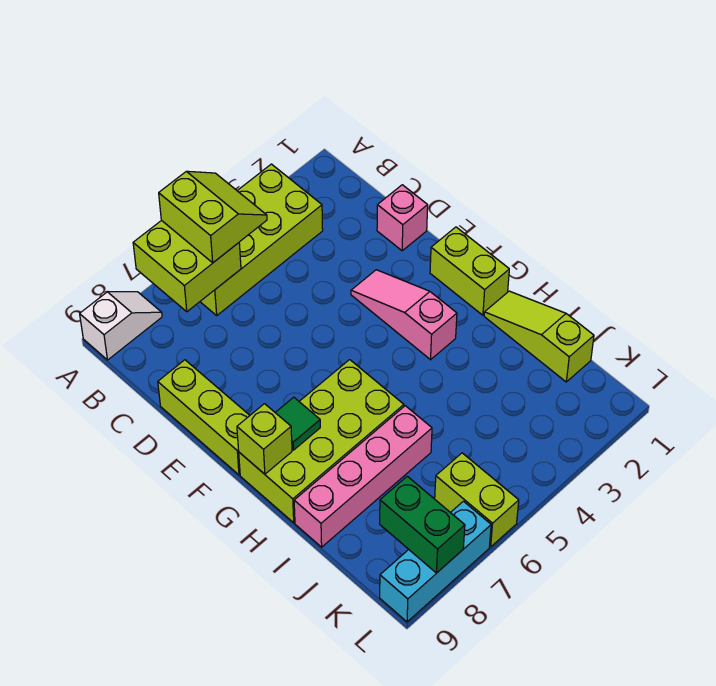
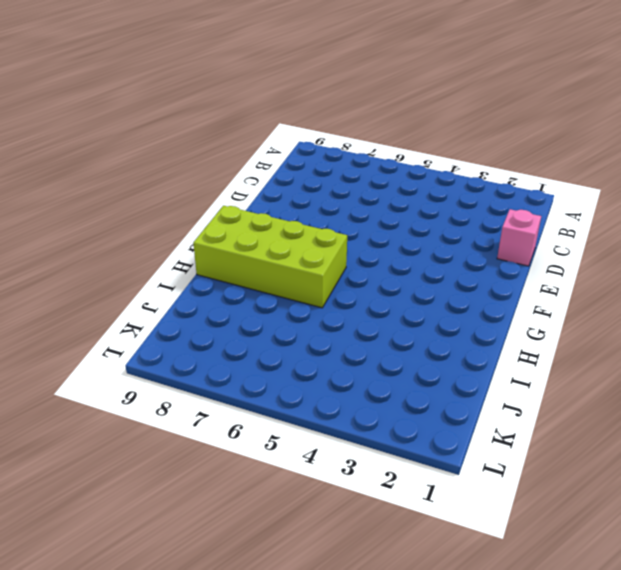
none -> lime 2x4 brick [200,164,323,315]
none -> white 1x2 slope [80,292,162,360]
none -> lime 1x3 brick [158,360,250,475]

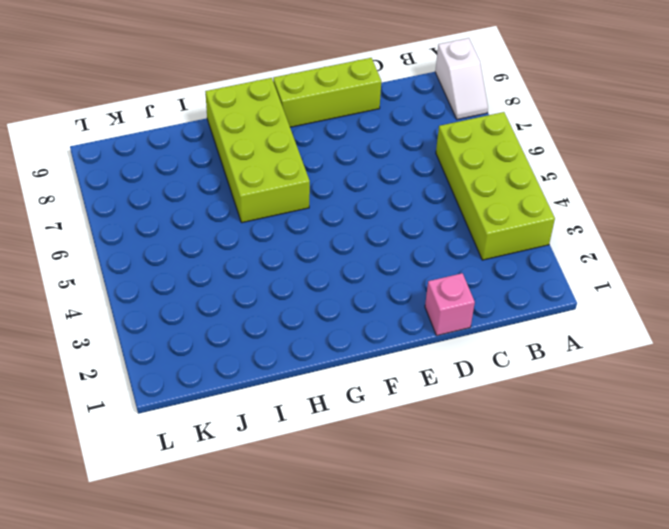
none -> pink 1x3 slope [351,270,457,360]
none -> lime 1x2 brick [430,227,509,315]
none -> lime 1x3 slope [484,291,594,382]

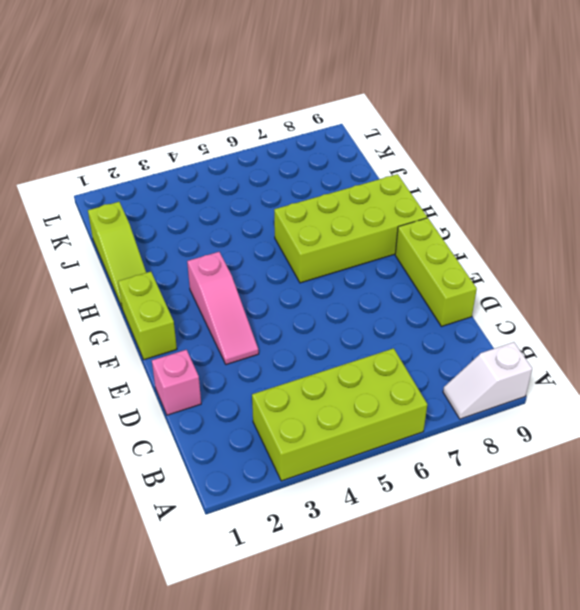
none -> pink 1x4 brick [294,406,432,547]
none -> lime 1x2 brick [435,453,519,547]
none -> cyan 1x3 brick [380,501,491,622]

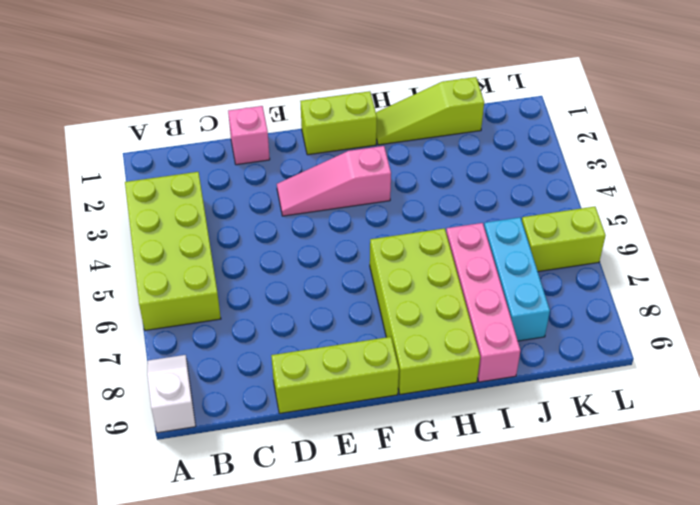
cyan 1x3 brick [484,217,550,341] -> cyan 1x3 brick moved to [380,501,491,622]
none -> lime 2x2 brick [133,220,241,312]
none -> green 1x1 tile [275,397,320,450]
none -> lime 1x1 brick [237,404,292,474]

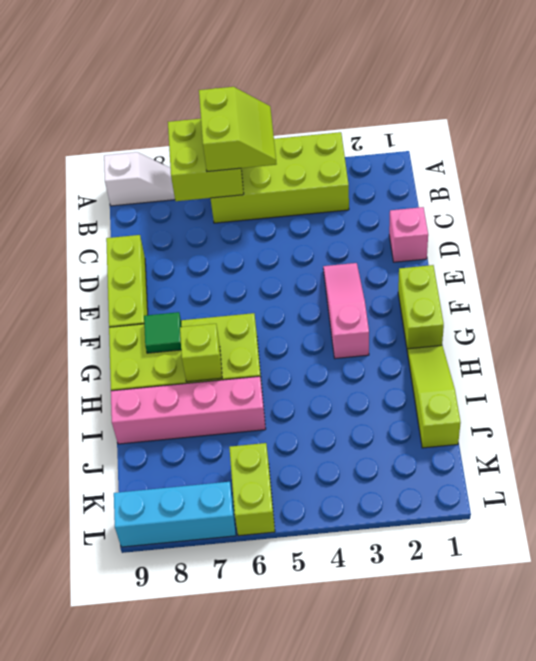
lime 1x1 brick [180,324,222,382] -> lime 1x1 brick moved to [237,404,292,474]
none -> green 1x2 brick [380,476,465,573]

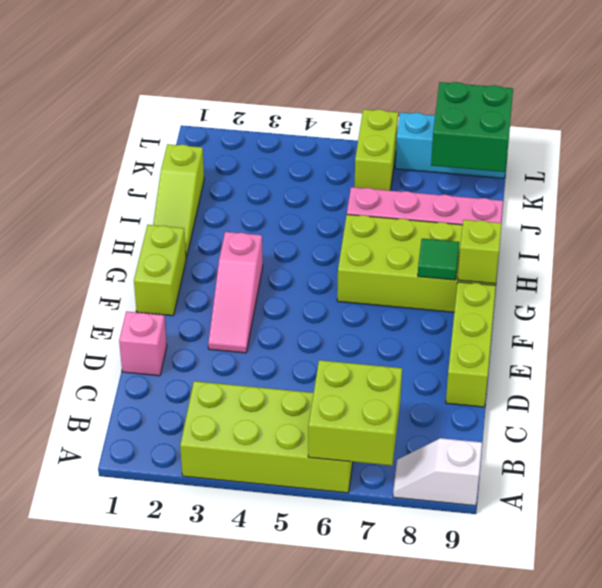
green 2x2 brick [431,82,513,172] -> green 1x2 brick [380,476,465,573]
none -> lime 2x2 slope [159,171,267,263]

